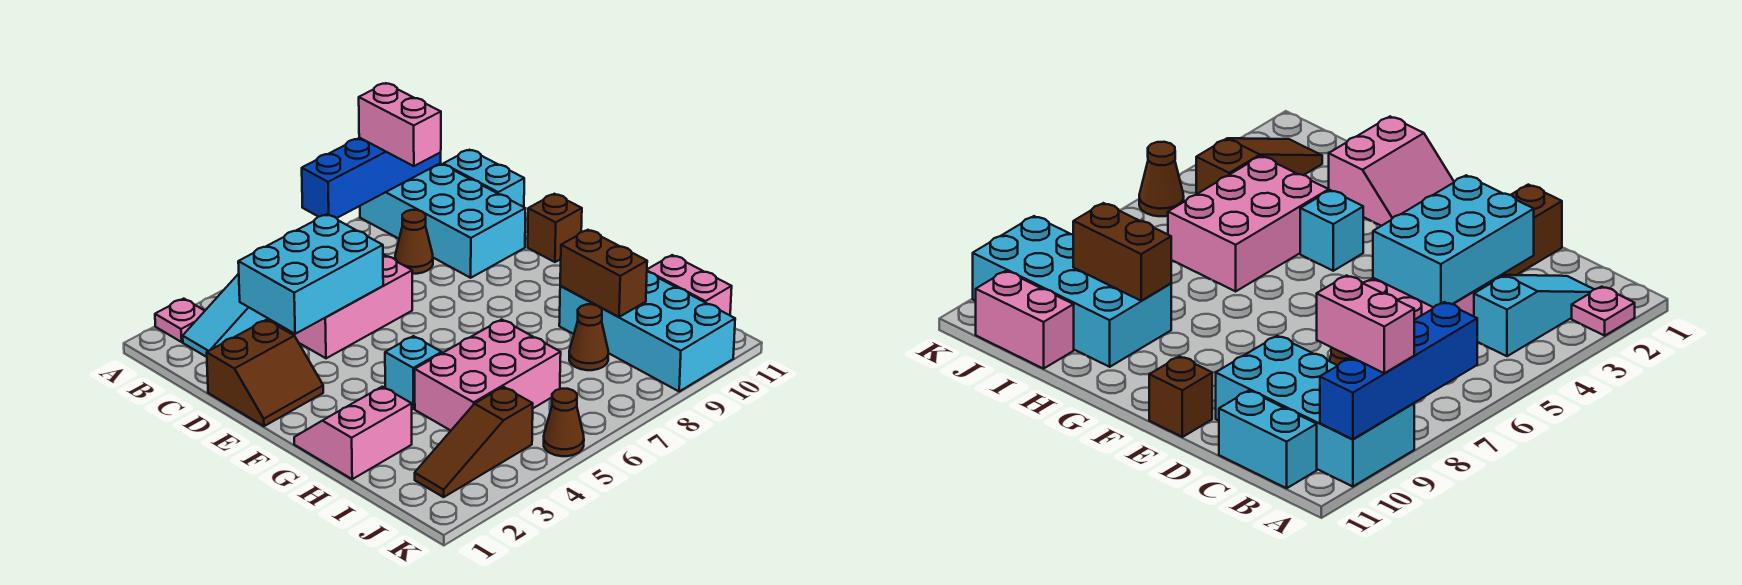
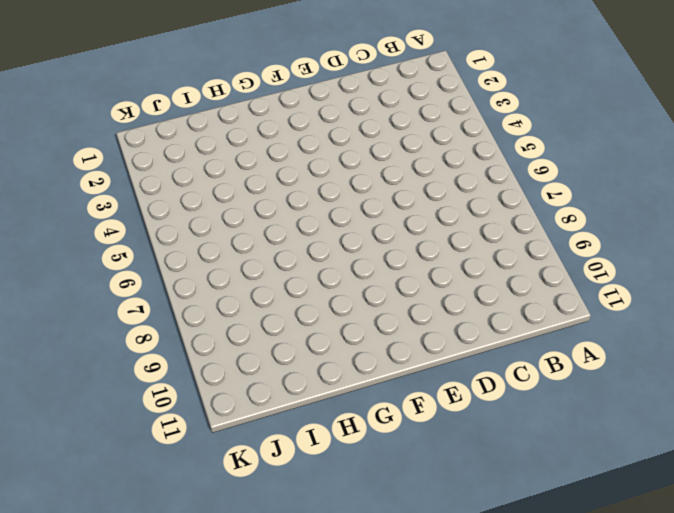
none -> pink 1x1 plate [155,299,205,342]
none -> cyan 2x4 brick [360,163,526,278]
none -> cyan 1x3 slope [183,274,271,357]

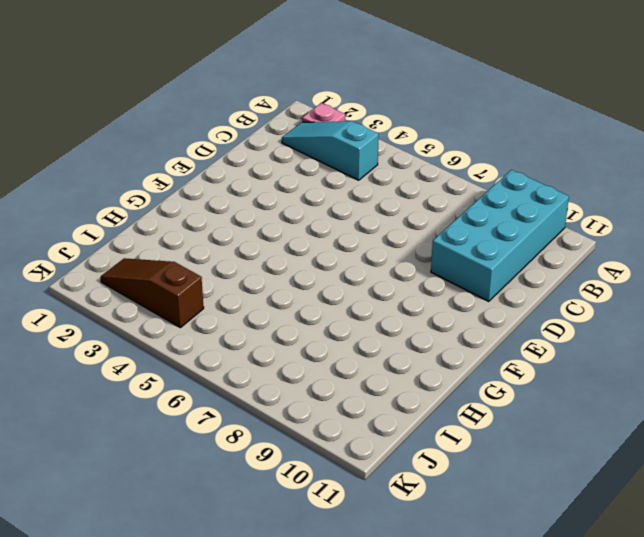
none -> cyan 1x2 brick [443,150,524,207]
none -> pink 2x3 brick [271,254,412,358]
none -> brown 1x1 cone [395,210,433,274]

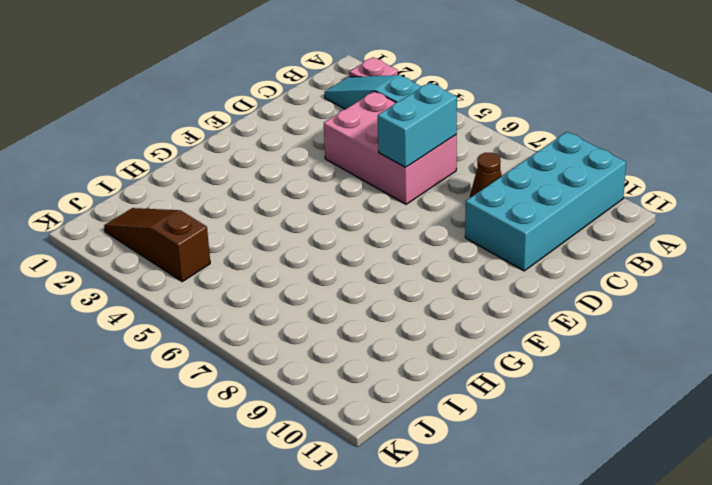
cyan 1x2 brick [378,83,457,167] -> cyan 1x2 brick moved to [443,150,524,207]
none -> brown 2x2 slope [207,320,323,426]
none -> brown 1x1 brick [528,194,582,262]
none -> pink 2x2 slope [294,387,412,479]

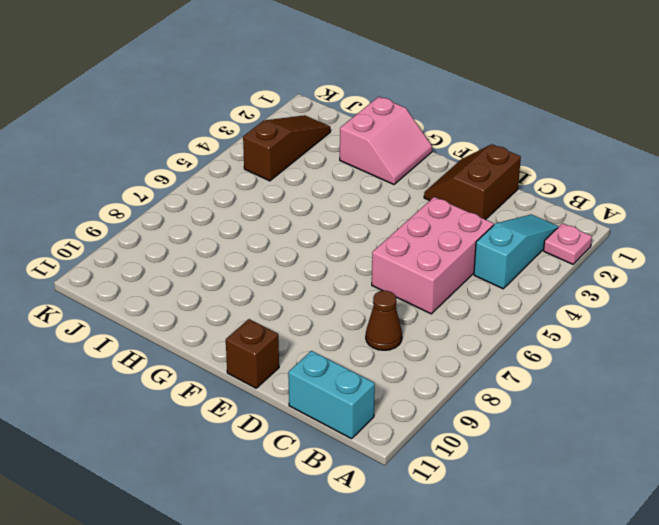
none -> cyan 2x4 brick [360,163,526,278]
none -> cyan 1x1 brick [385,336,442,409]
none -> pink 2x3 brick [415,319,561,430]

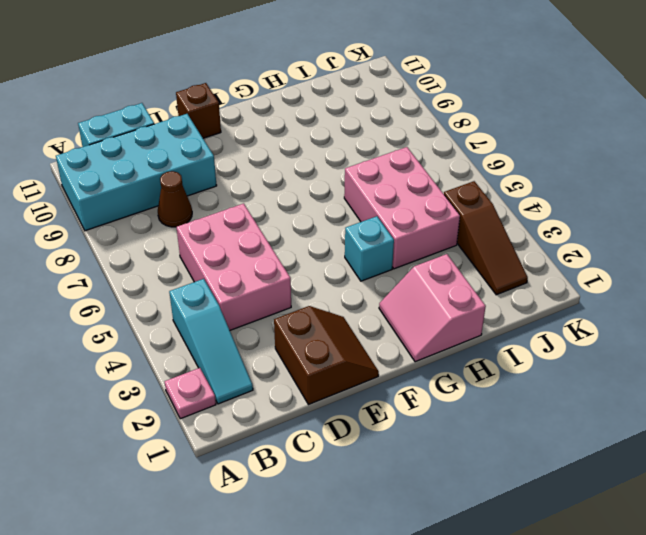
none -> cyan 2x4 brick [559,272,735,391]
none -> brown 1x1 cone [569,304,608,370]
none -> pink 1x2 brick [647,255,732,315]

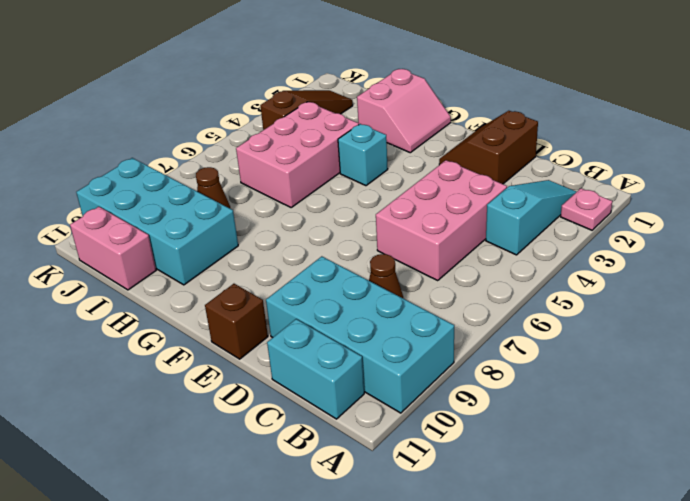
none -> brown 1x1 cone [544,389,584,456]
none -> blue 1x4 brick [302,138,441,218]
none -> cyan 2x3 brick [238,214,383,334]

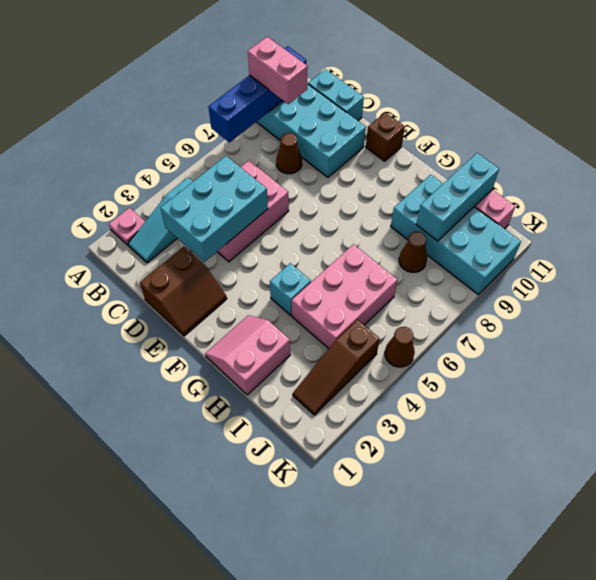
cyan 1x3 brick [416,153,499,241] -> brown 1x2 brick [560,230,647,317]

